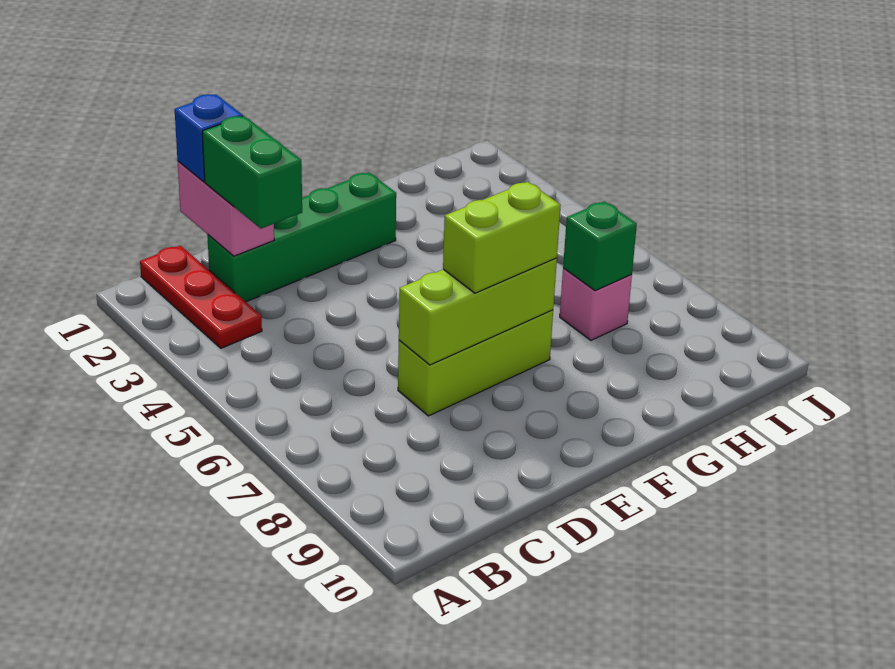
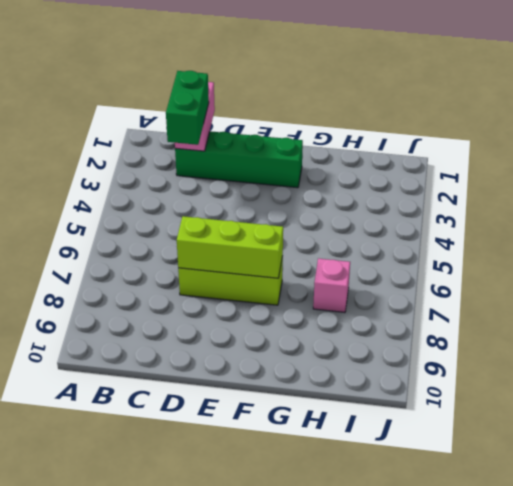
none -> red 1x3 plate [140,246,262,348]
none -> green 1x1 brick [563,201,637,291]

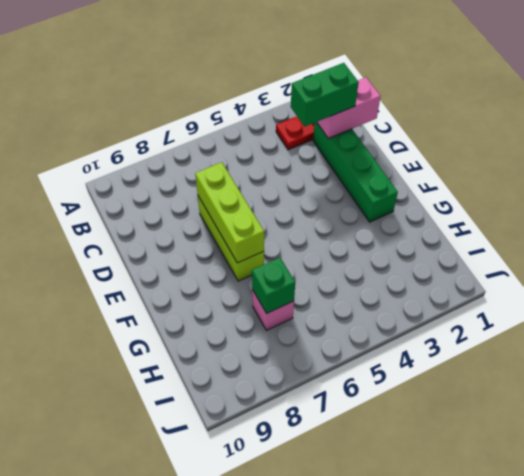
none -> blue 1x1 brick [175,94,243,182]
none -> lime 1x2 brick [443,182,561,293]

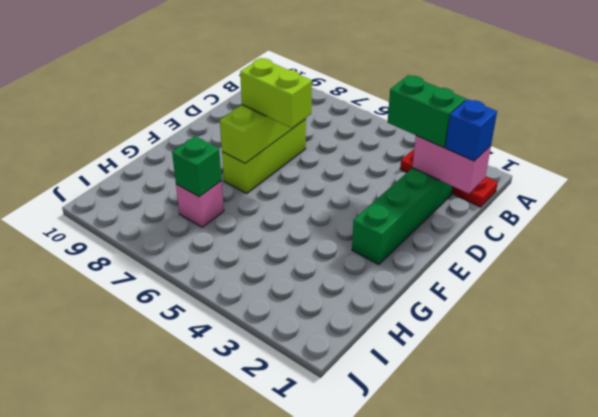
lime 1x2 brick [240,58,312,128] -> lime 1x2 brick turned to [443,182,561,293]

